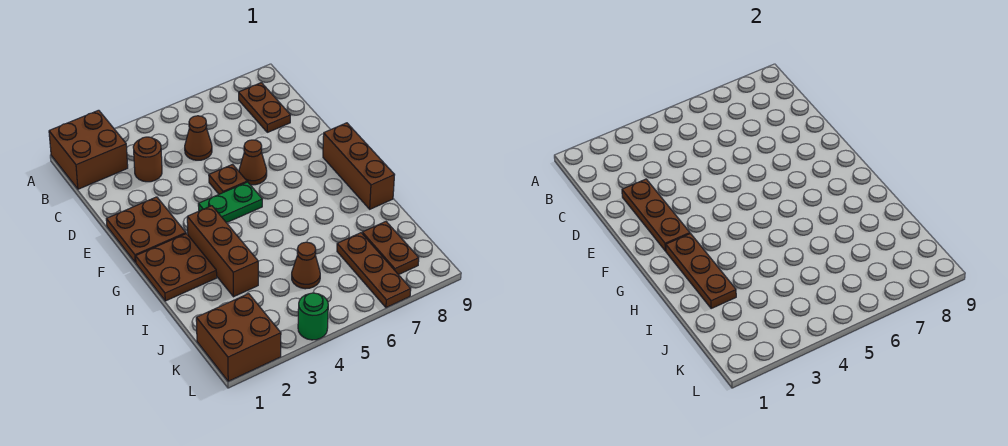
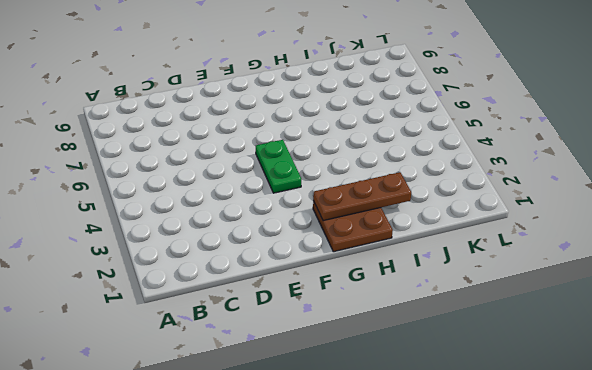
none -> brown 2x2 brick [49,110,128,189]
none -> brown 1x2 plate [239,83,290,132]
none -> brown 1x1 round brick [133,137,162,182]

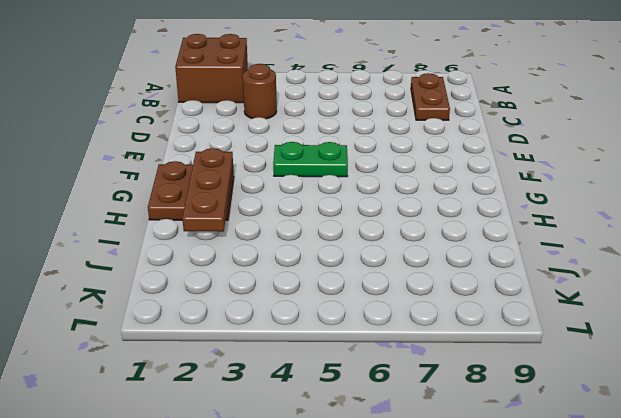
none -> brown 1x1 cone [185,116,212,160]
none -> brown 2x2 plate [106,197,186,263]
none -> brown 1x1 plate [209,165,247,194]

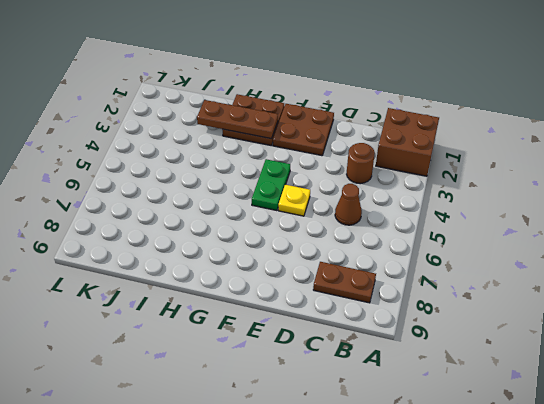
yellow 1x1 plate [278,185,310,216] -> brown 1x1 plate [209,165,247,194]
none -> brown 1x1 cone [239,140,267,185]
none -> brown 1x3 brick [323,123,394,209]
none -> brown 1x3 brick [187,206,258,297]

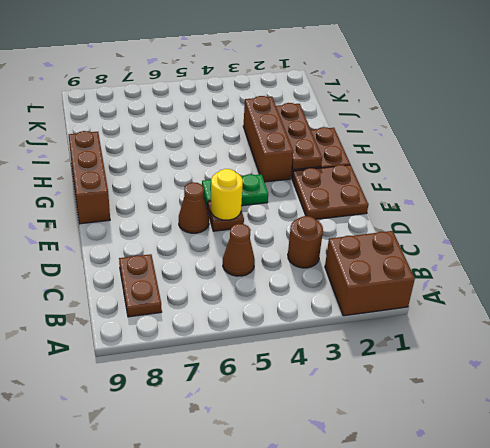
yellow 1x1 round brick [211,169,243,220] -> none
none -> brown 1x1 cone [292,242,320,289]
none -> brown 1x3 plate [337,233,411,308]
none -> brown 1x2 plate [362,222,419,275]

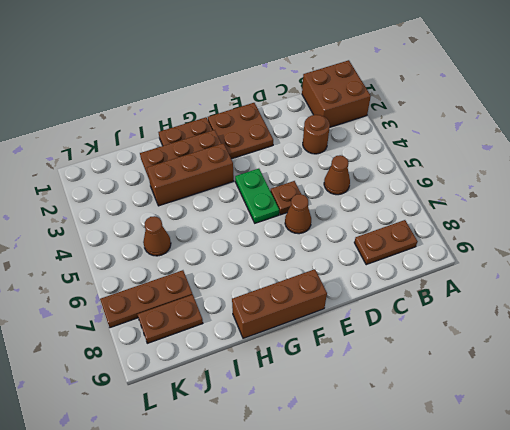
none -> brown 2x2 brick [196,294,281,381]
none -> green 1x1 round brick [298,293,328,340]
none -> brown 1x3 plate [622,179,690,251]

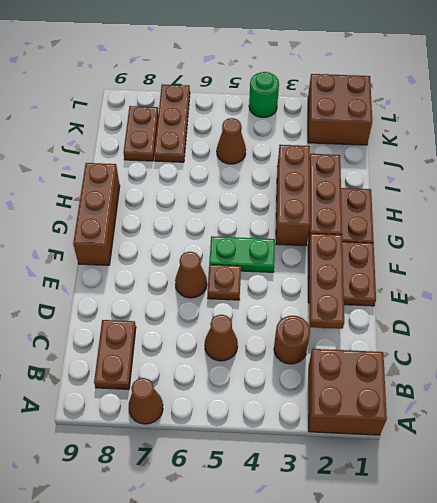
brown 1x1 cone [129,378,163,424] -> none

